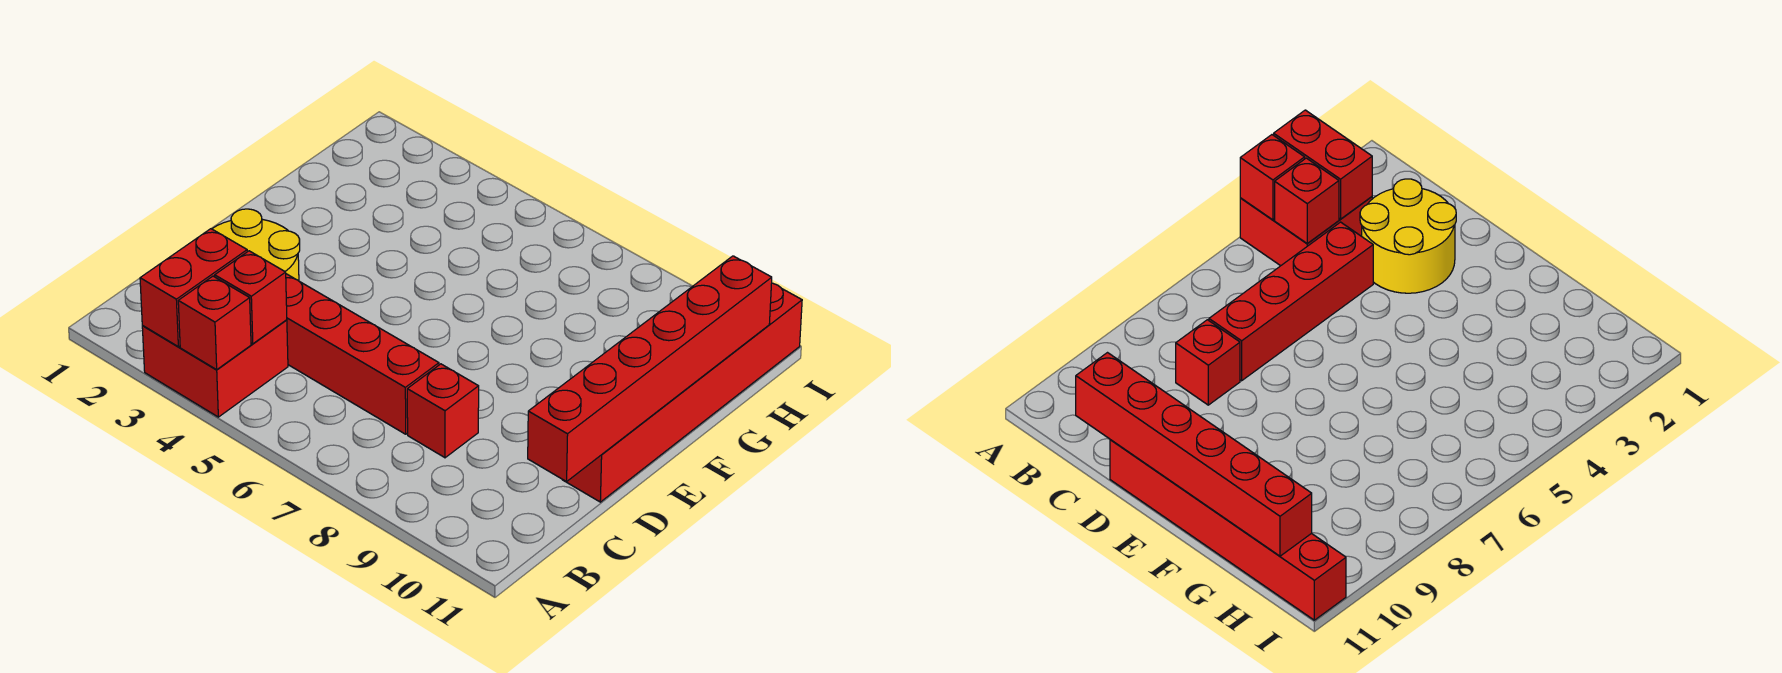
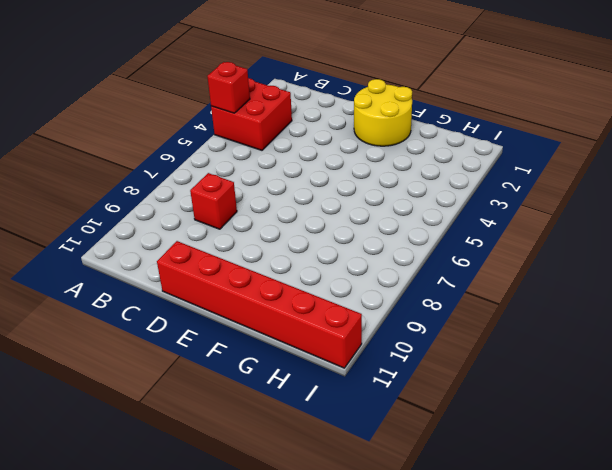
yellow 2x2 round brick [354,79,412,146] -> yellow 2x2 round brick moved to [212,209,300,281]
none -> red 1x4 brick [286,274,439,434]
none -> red 1x2 brick [140,229,247,347]

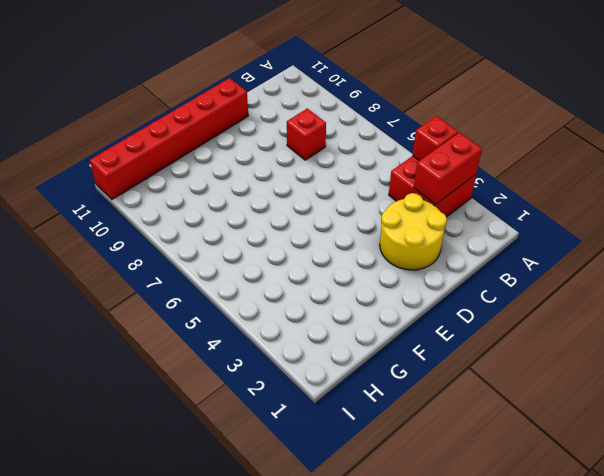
none -> red 1x4 brick [286,274,439,434]
none -> red 1x1 brick [215,251,287,344]

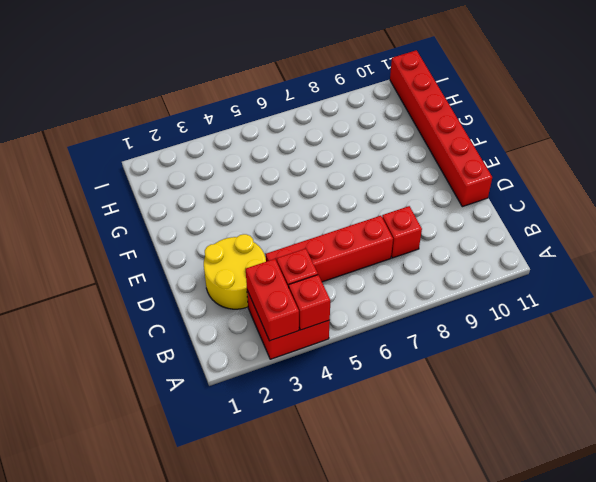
none -> red 1x6 brick [528,256,772,482]

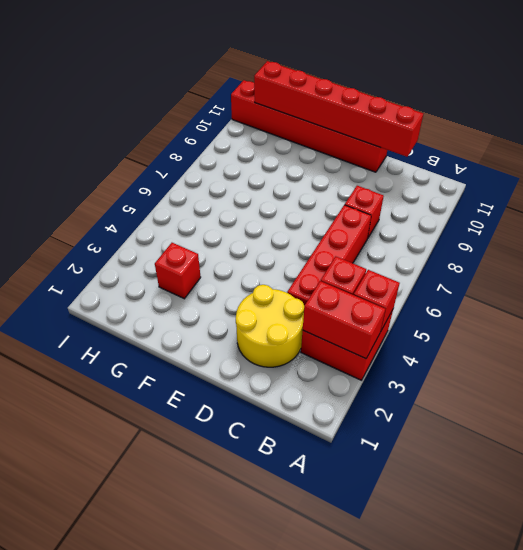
red 1x1 brick [155,243,201,299] -> none

